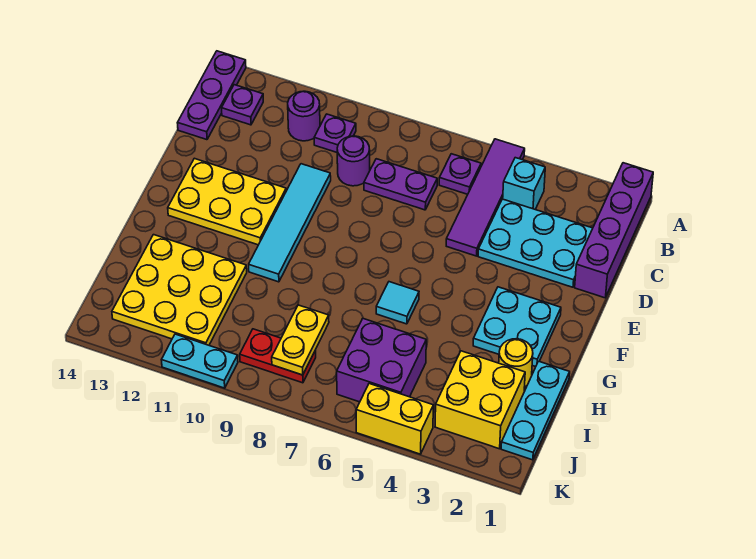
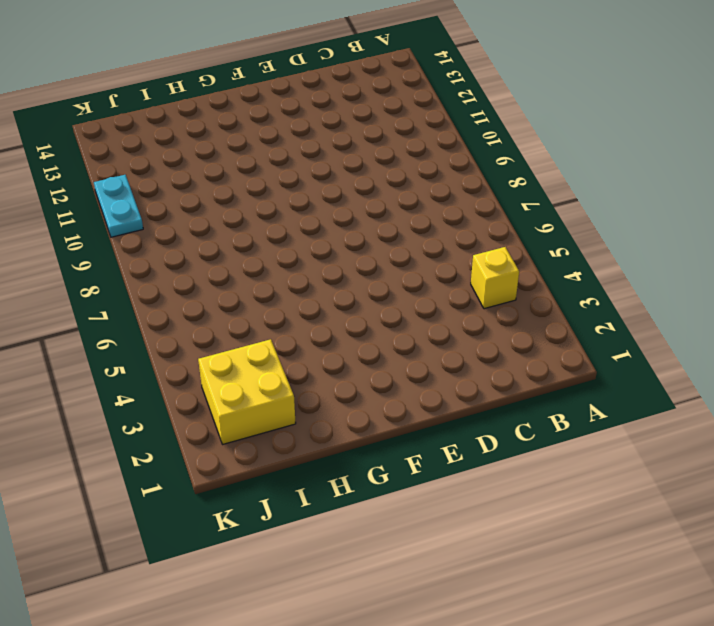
yellow 1x1 brick [471,247,519,309] -> cyan 1x1 brick [503,158,545,209]
none -> purple 1x4 brick [575,163,653,298]
none -> purple 1x4 tile [446,139,525,256]
none -> purple 1x3 plate [178,51,246,140]

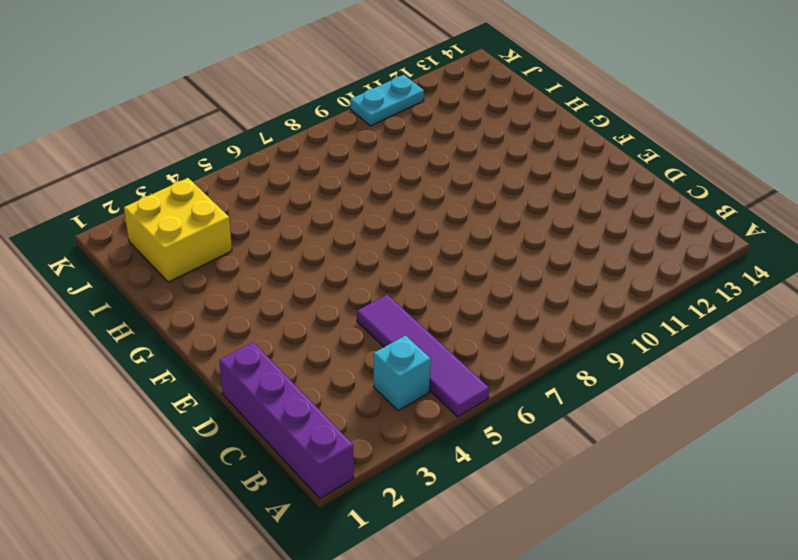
none -> purple 1x3 plate [178,51,246,140]
none -> purple 1x1 plate [439,154,481,194]
none -> purple 1x1 plate [314,114,356,152]

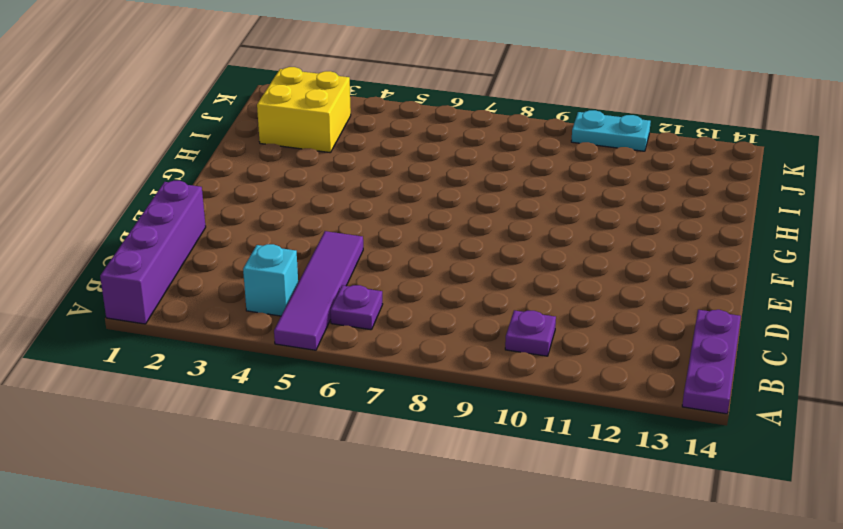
none -> purple 1x1 round brick [288,91,320,141]
none -> purple 1x1 plate [222,85,263,125]
none -> cyan 2x3 plate [478,199,593,287]

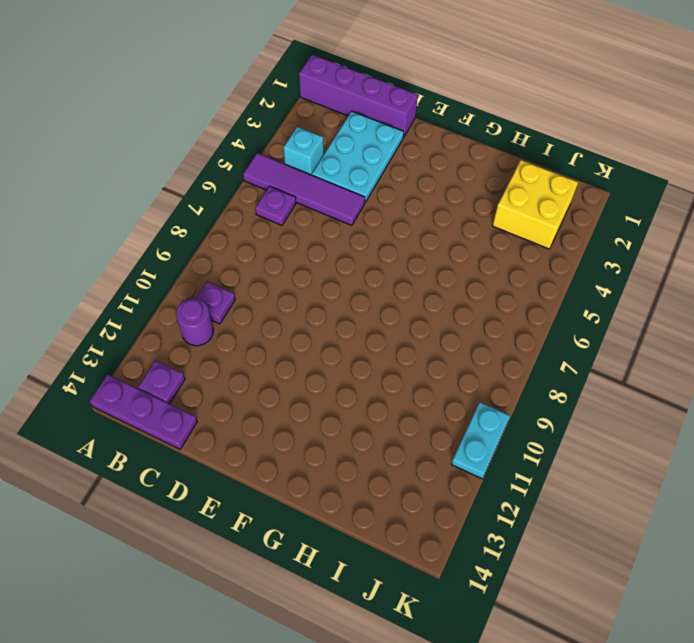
none -> purple 1x2 plate [364,159,437,210]
none -> purple 1x1 round brick [337,136,370,186]
none -> cyan 1x4 tile [249,164,331,282]

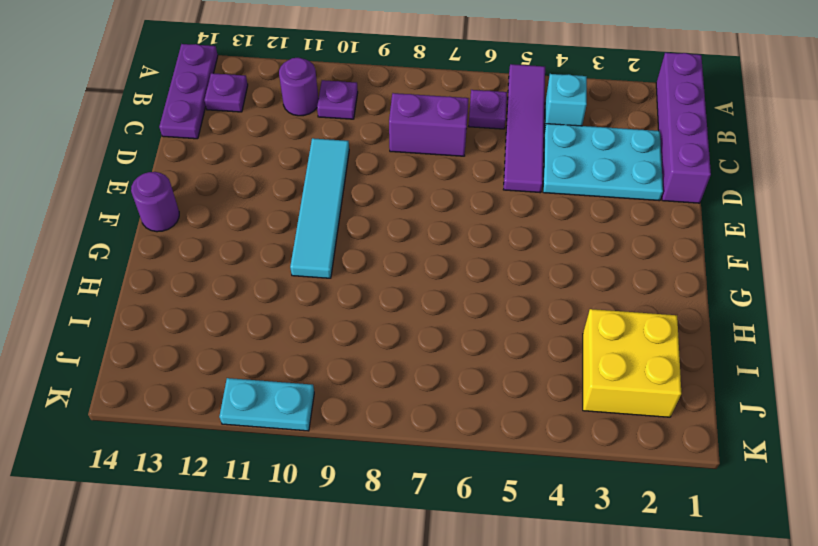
purple 1x2 brick [389,93,469,156] -> purple 1x2 plate [364,159,437,210]
purple 1x1 round brick [131,172,179,232] -> purple 1x1 round brick moved to [337,136,370,186]
none -> yellow 2x3 plate [168,158,286,245]
none -> cyan 2x2 plate [473,287,561,367]
none -> cyan 1x1 tile [376,282,419,324]

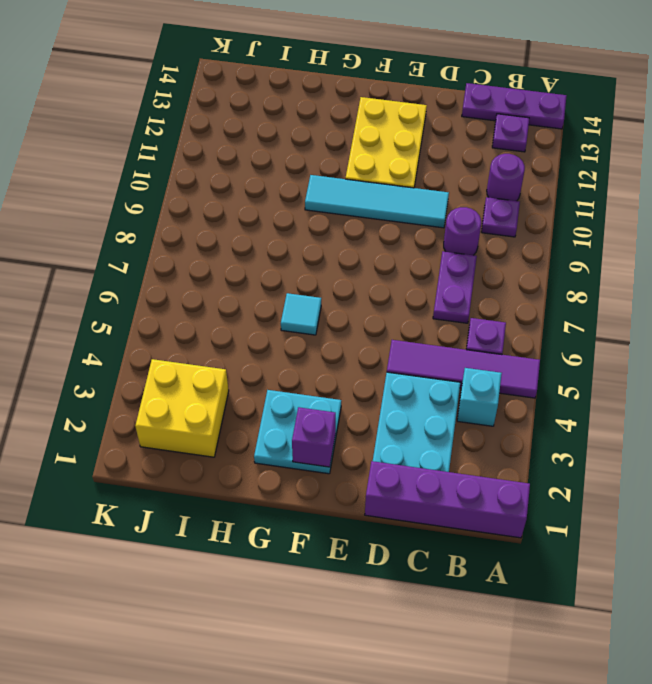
purple 1x1 brick [292,407,336,467] -> none
none -> cyan 1x3 plate [501,361,570,460]
none -> yellow 1x1 round brick [499,339,533,387]
none -> yellow 3x3 plate [112,235,247,345]

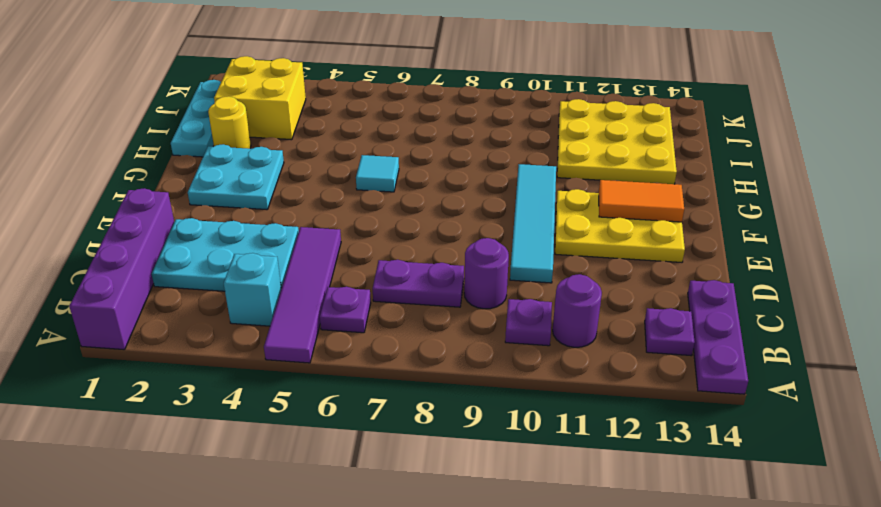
orange 1x2 tile [599,180,684,222] -> none
none -> purple 2x2 brick [337,318,426,402]
none -> red 1x2 plate [240,329,316,383]
none -> yellow 1x2 brick [356,384,433,454]

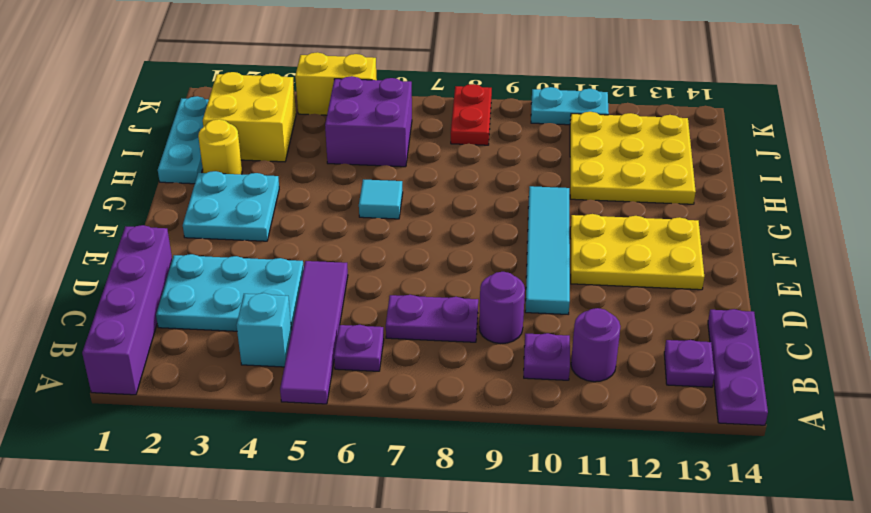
red 1x2 plate [451,84,492,145] -> red 1x2 plate turned to [240,329,316,383]
none -> yellow 1x2 plate [272,305,329,375]

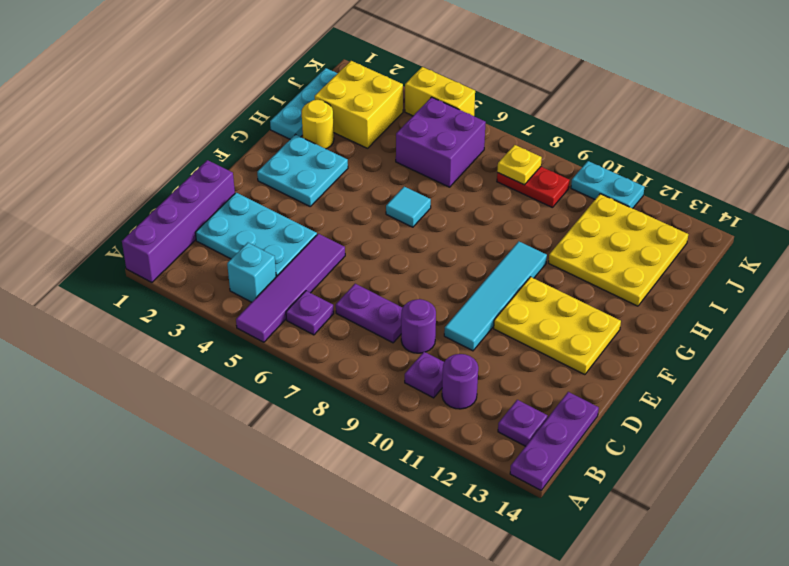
yellow 1x1 plate [497,145,542,185] -> yellow 1x2 plate [272,305,329,375]

